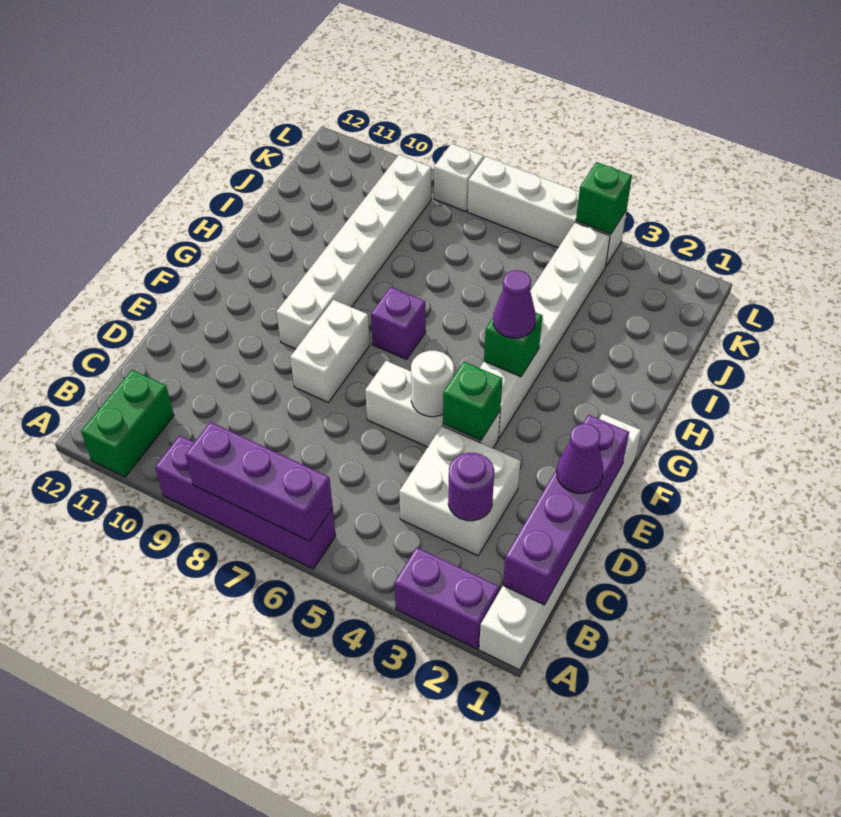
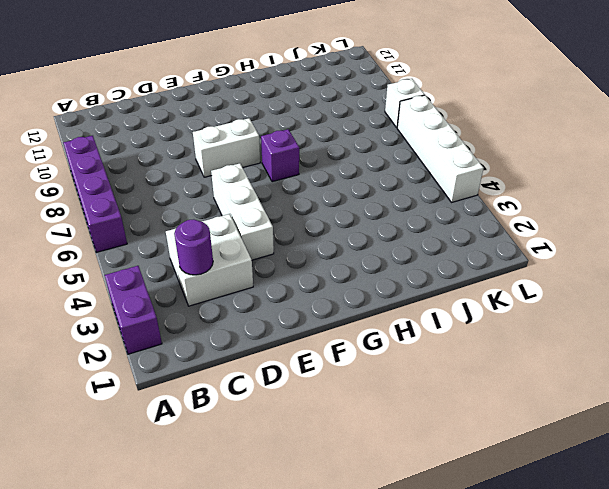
none -> white 1x6 brick [479,414,641,670]
none -> green 1x2 brick [81,370,174,477]
none -> white 1x6 brick [480,222,610,438]

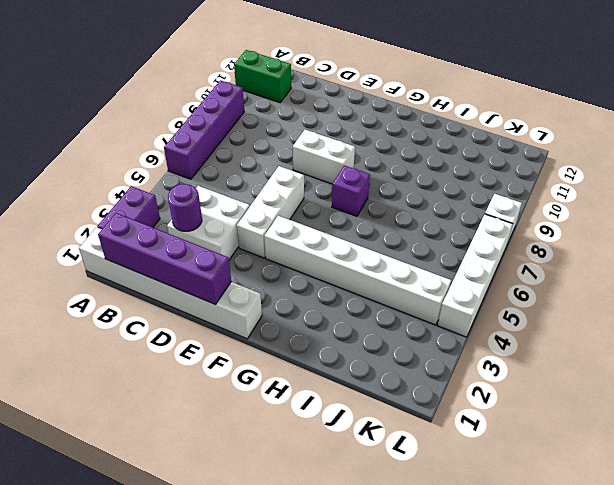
none -> white 1x6 brick [277,155,431,349]
none -> purple 1x3 brick [185,422,333,541]
none -> green 1x1 brick [443,362,503,441]

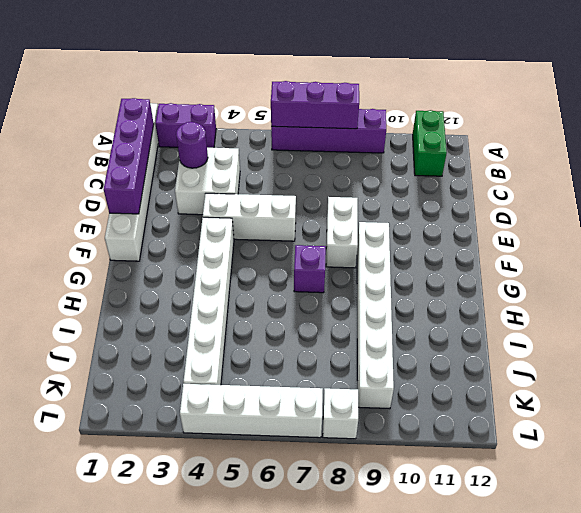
none -> green 1x1 brick [443,362,503,441]
none -> white 1x1 round brick [411,351,454,417]
none -> green 1x1 brick [484,312,542,377]

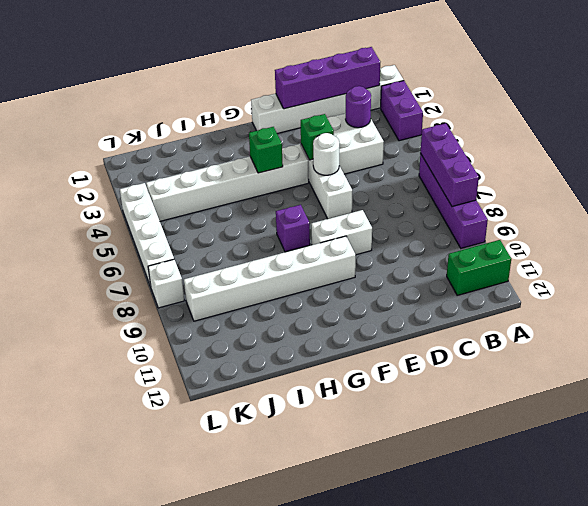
none -> green 1x1 brick [576,162,632,234]
none -> purple 1x1 cone [557,423,603,493]
none -> purple 1x1 cone [493,270,536,338]

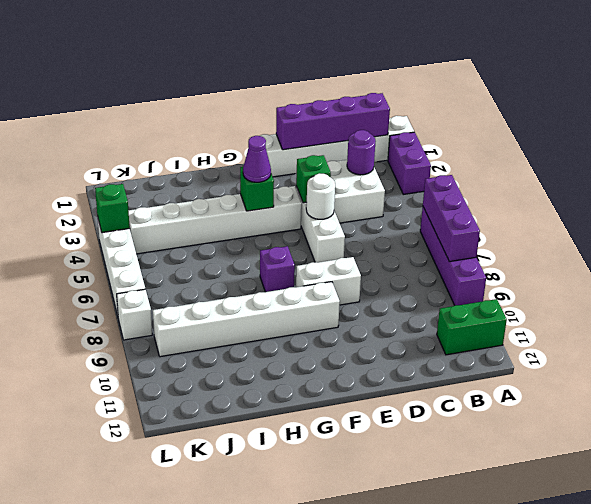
none -> purple 1x1 cone [557,423,603,493]

